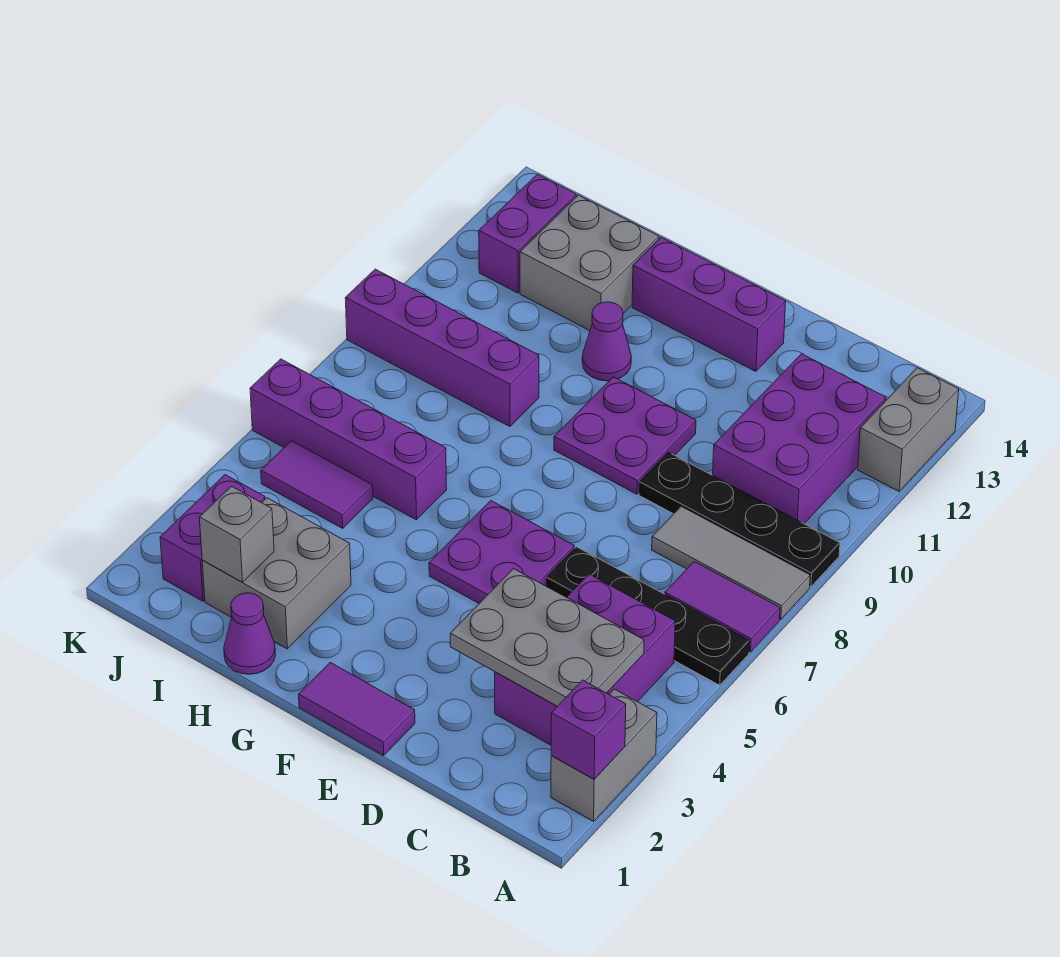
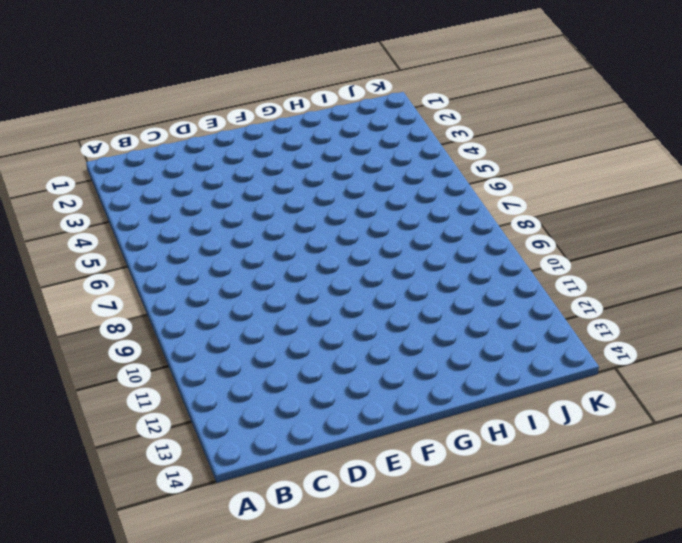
none -> grey 1x2 brick [551,689,657,821]
none -> black 1x4 plate [547,547,750,685]
none -> purple 1x2 tile [665,562,780,652]

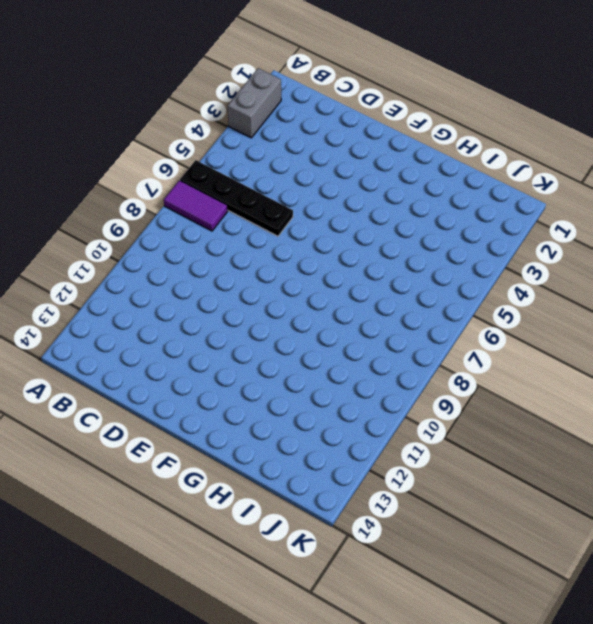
none -> grey 1x3 tile [652,506,810,619]
none -> black 1x4 plate [639,452,840,587]
none -> grey 1x2 brick [858,368,959,491]

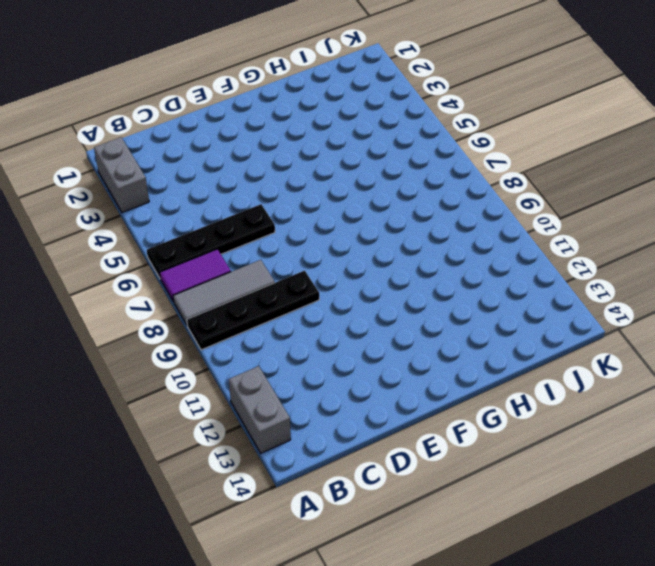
none -> purple 2x3 brick [495,574,675,745]
none -> purple 2x3 brick [713,354,886,524]
none -> purple 1x2 tile [299,662,415,755]

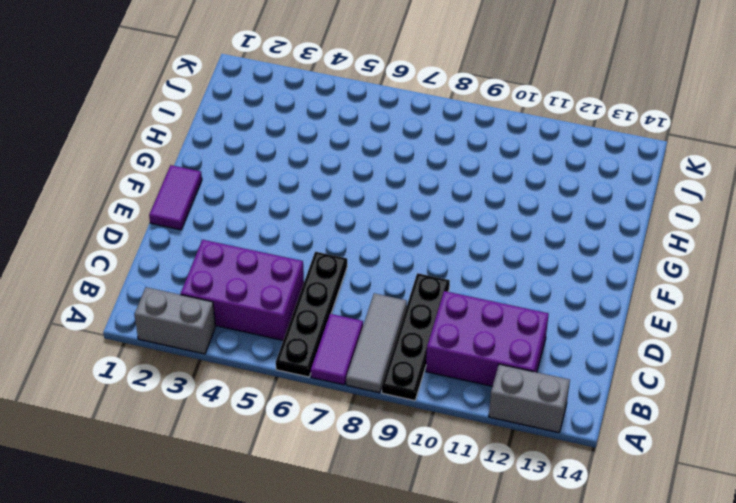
none -> purple 2x2 plate [429,501,574,603]
none -> purple 2x2 plate [554,377,696,494]
none -> purple 1x3 brick [632,237,786,371]

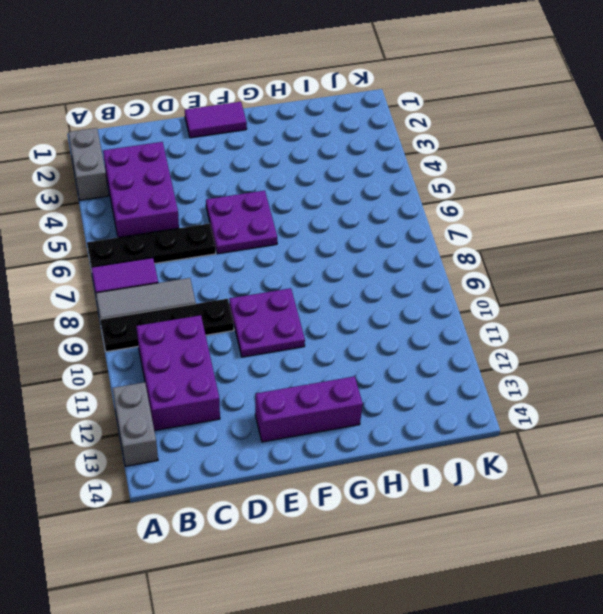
none -> purple 1x1 cone [582,302,631,381]
none -> purple 1x1 cone [224,593,275,674]
none -> grey 2x2 brick [202,498,351,649]

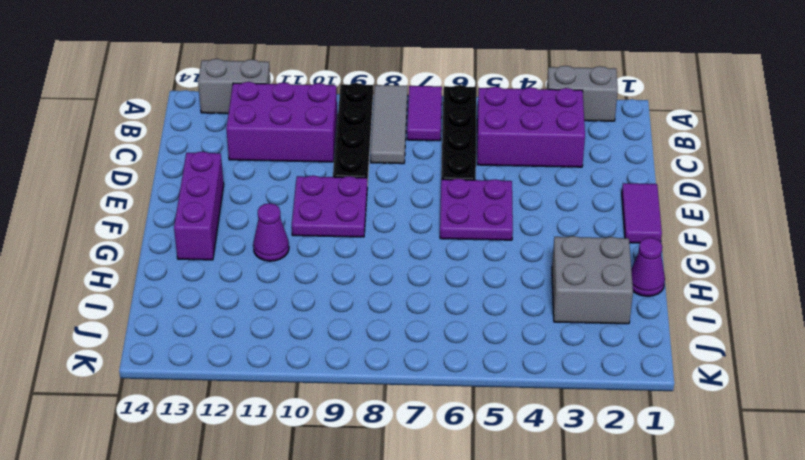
none -> purple 1x4 brick [250,359,447,520]
none -> purple 1x4 brick [345,269,539,426]
none -> grey 2x2 brick [520,195,659,330]

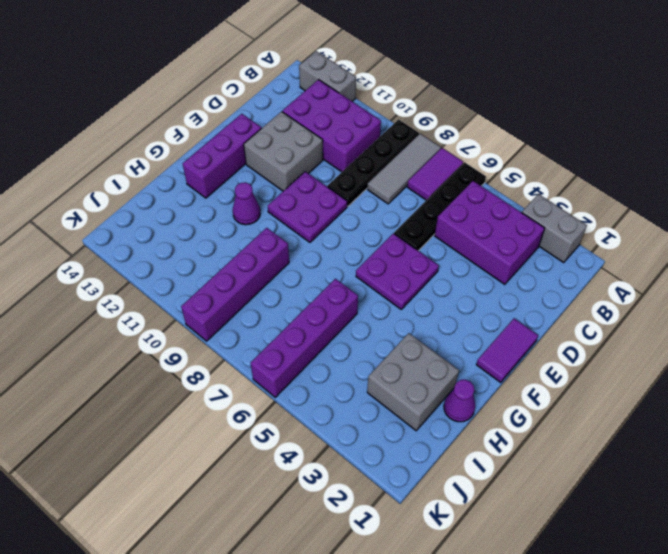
grey 2x2 brick [244,112,323,191] -> grey 2x2 brick moved to [520,195,659,330]
none -> purple 1x2 tile [261,441,373,528]
none -> purple 1x2 brick [160,475,265,601]
none -> purple 1x2 brick [479,174,576,293]

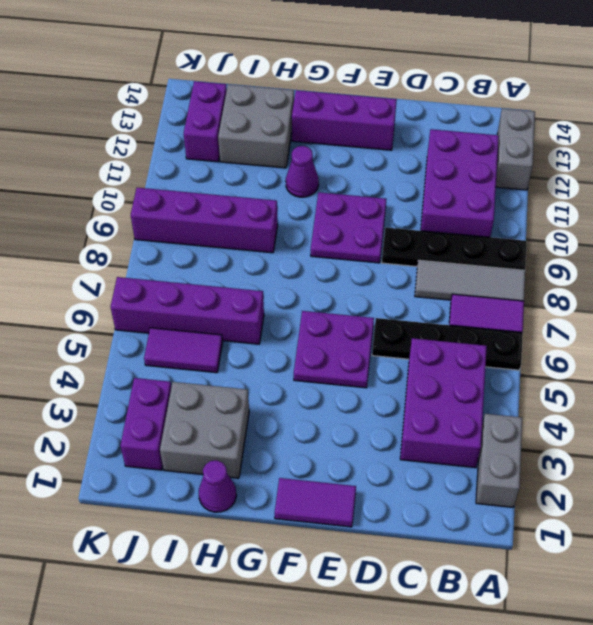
none -> purple 1x1 brick [551,680,626,779]
none -> grey 2x3 plate [450,569,644,706]
none -> grey 1x1 brick [199,486,274,582]

